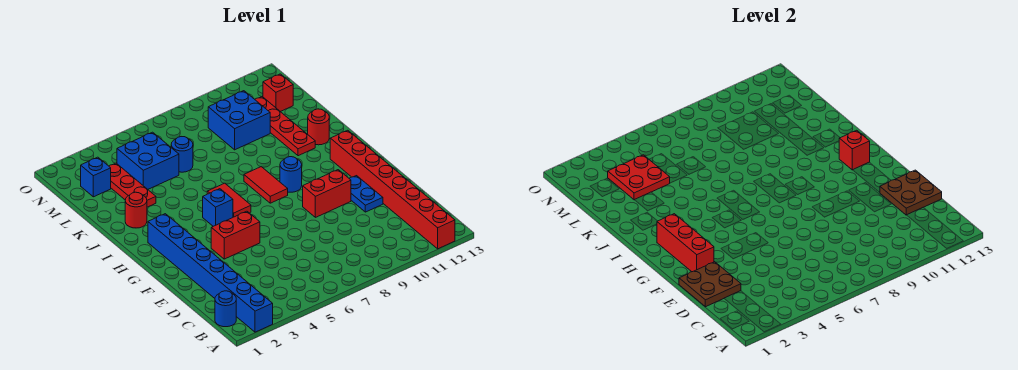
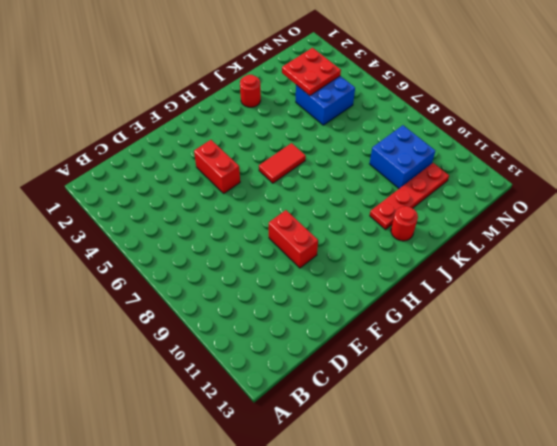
none -> blue 1x8 brick [148,214,273,332]
none -> red 1x8 brick [330,130,455,249]
none -> blue 1x1 round brick [215,291,236,327]

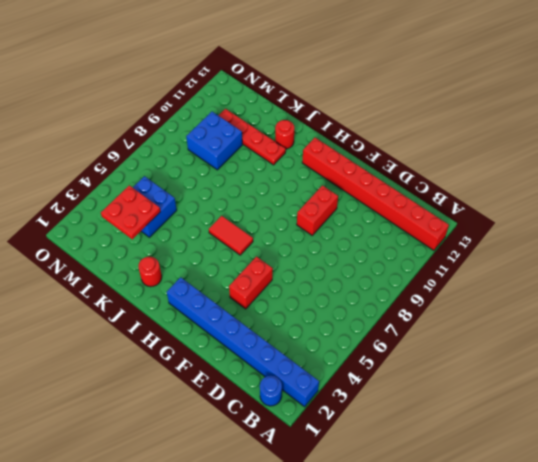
none -> blue 1x2 plate [349,176,383,212]
none -> blue 1x1 brick [203,189,233,226]
none -> red 1x2 tile [244,167,288,203]

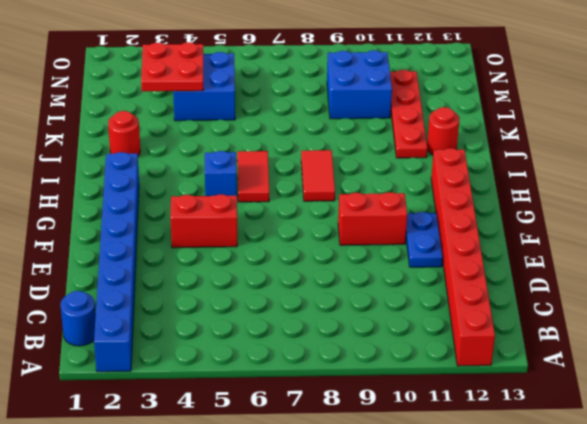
none -> blue 1x1 round brick [280,157,302,192]
none -> red 1x3 plate [109,163,156,207]
none -> blue 1x1 round brick [171,137,193,172]

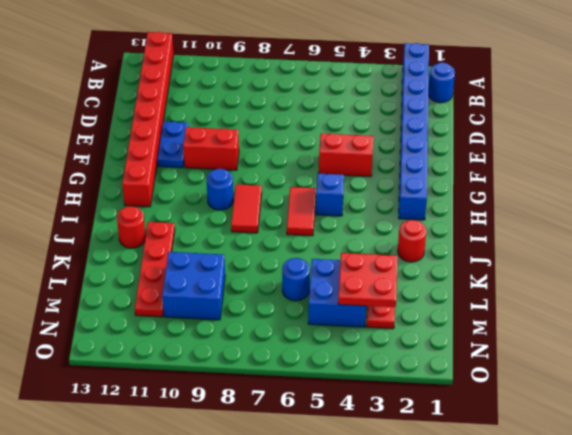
none -> blue 1x1 brick [81,157,111,197]
none -> red 1x1 brick [263,74,293,112]
none -> brown 2x2 plate [679,262,741,307]

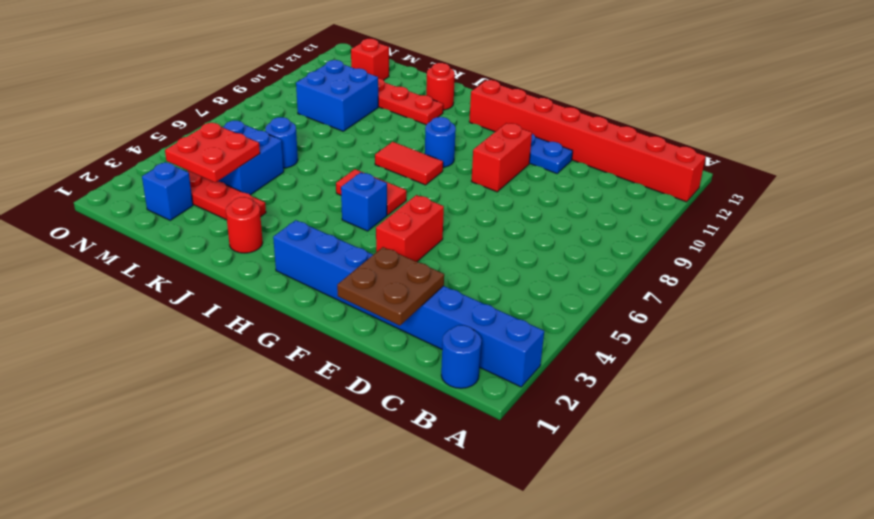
none -> brown 2x2 plate [880,170,942,215]
none -> red 1x3 brick [657,214,714,272]
none -> red 1x1 brick [839,130,870,170]

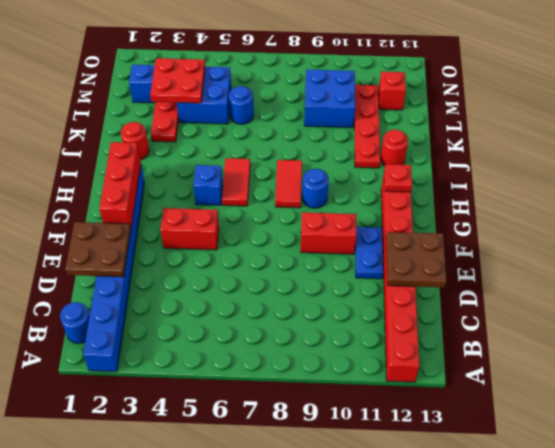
red 1x1 plate [384,164,412,192] -> red 1x1 brick [839,130,870,170]

